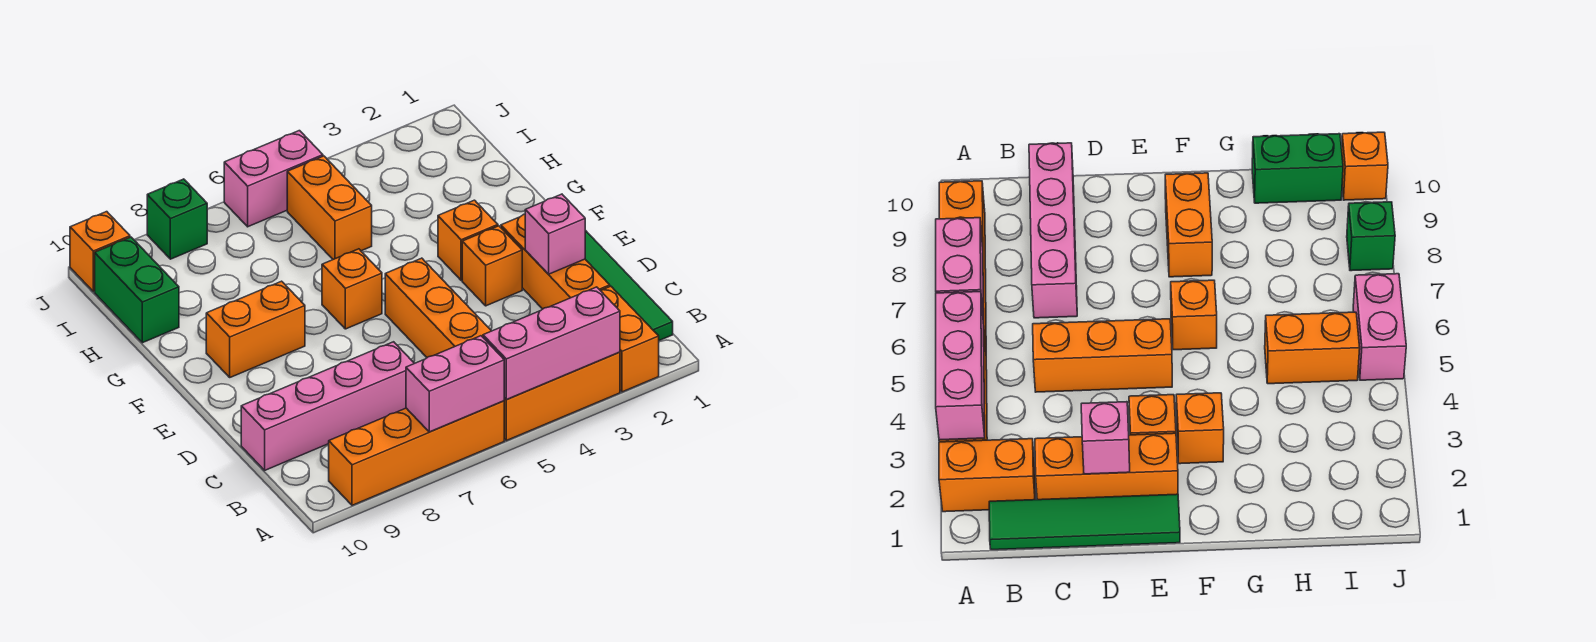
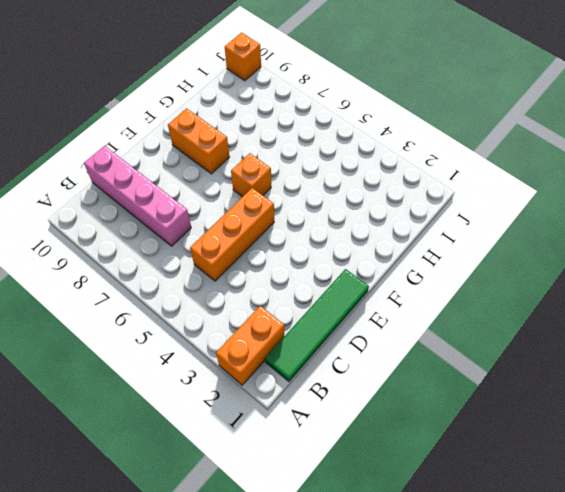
none -> orange 1x3 brick [504,352,620,441]
none -> orange 1x4 brick [329,401,504,505]
none -> orange 1x3 brick [501,214,610,309]

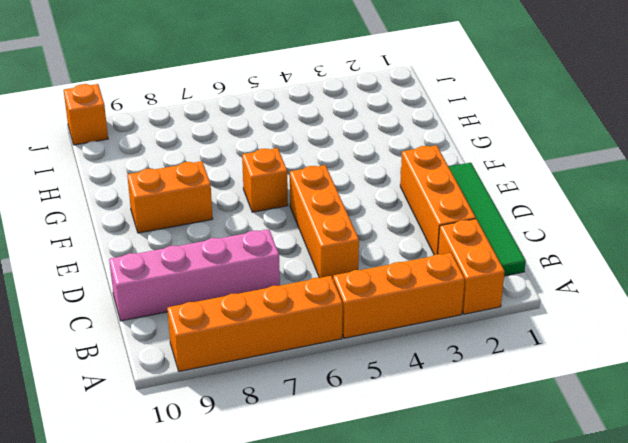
none -> orange 1x1 brick [462,226,522,306]
none -> orange 1x1 brick [438,200,498,280]
none -> orange 1x2 brick [287,156,372,259]

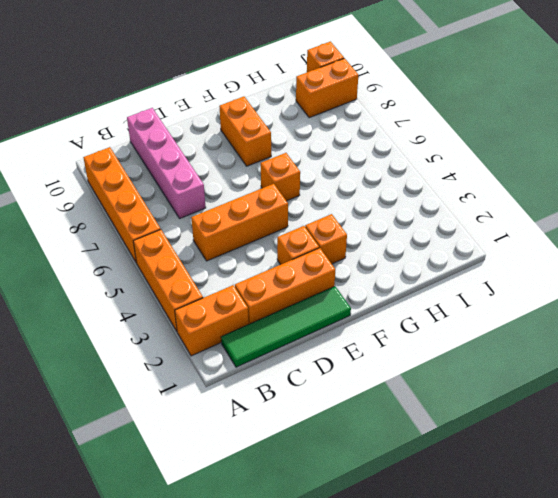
orange 1x2 brick [296,58,358,118] -> orange 1x2 brick moved to [287,156,372,259]
none -> green 1x2 brick [95,237,179,343]
none -> pink 1x2 brick [224,131,323,227]
none -> green 1x1 brick [147,179,207,259]

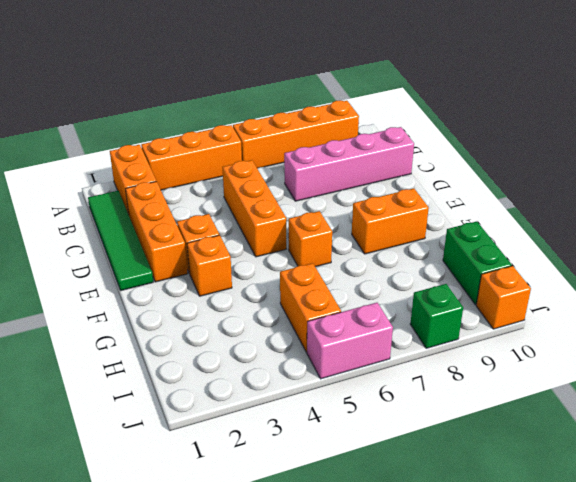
none -> pink 1x3 brick [483,287,620,399]
none -> pink 1x2 brick [406,336,504,432]
none -> pink 1x1 brick [525,194,585,274]

